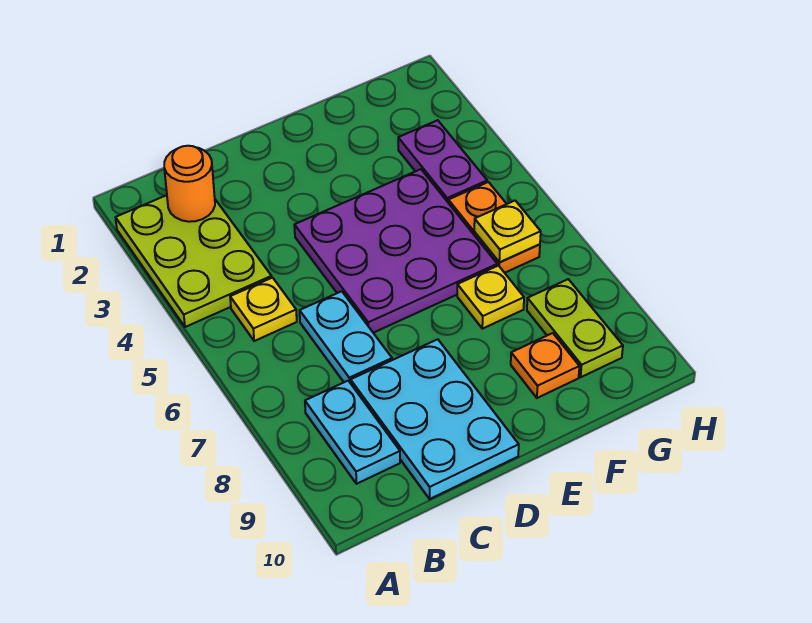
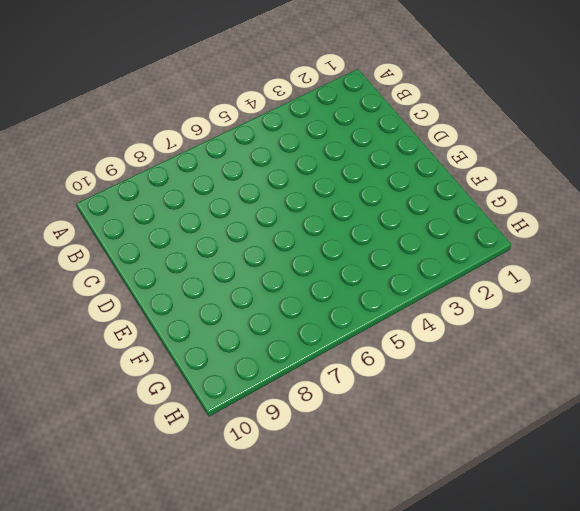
none -> lime 2x3 plate [116,195,272,327]
none -> yellow 1x1 plate [230,278,297,341]
none -> cyan 1x2 plate [305,381,400,484]

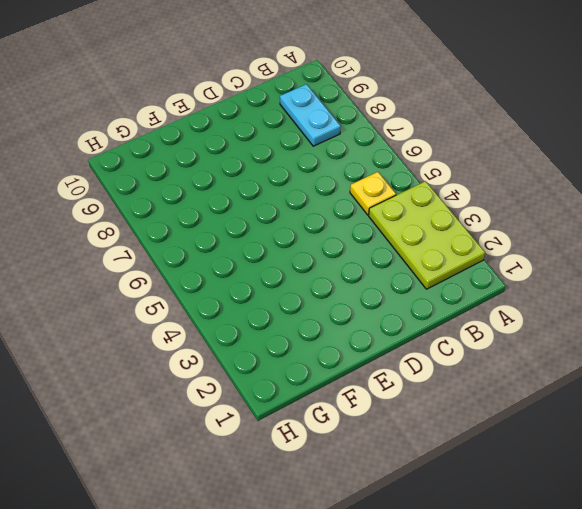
none -> cyan 1x2 plate [300,291,392,383]
none -> cyan 2x3 plate [351,339,519,499]
none -> purple 3x3 plate [294,169,497,333]

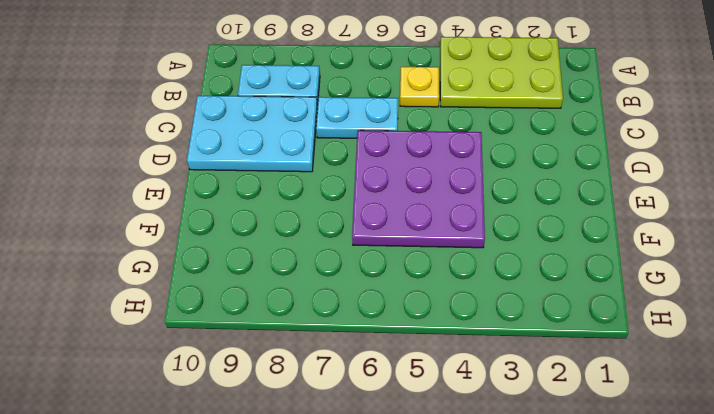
none -> yellow 1x1 plate [457,266,524,329]
none -> orange 1x1 plate [511,333,579,398]
none -> purple 1x2 plate [398,120,487,202]

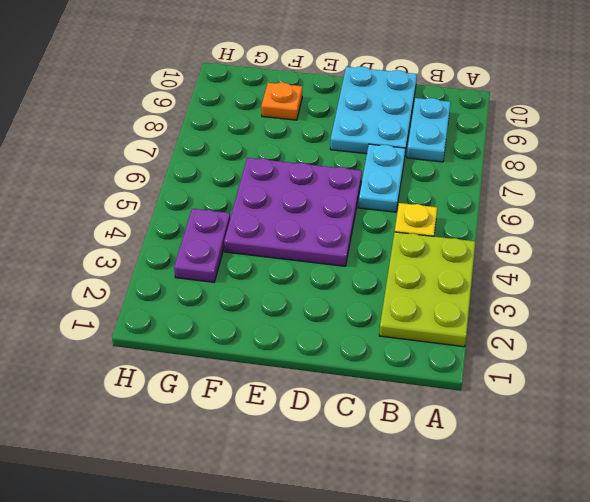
none -> yellow 1x1 plate [457,266,524,329]
none -> orange 1x2 plate [448,182,540,273]
none -> lime 1x2 plate [527,279,623,377]

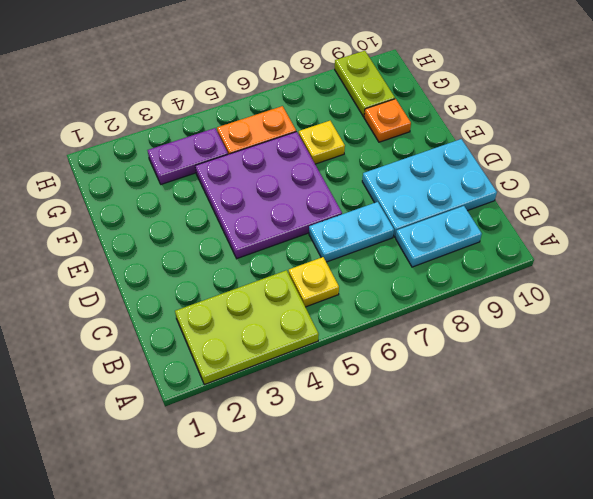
lime 1x2 plate [335,51,395,117] -> lime 1x2 plate turned to [527,279,623,377]
none -> orange 1x1 round brick [164,146,215,222]
none -> yellow 1x1 plate [474,201,541,262]

